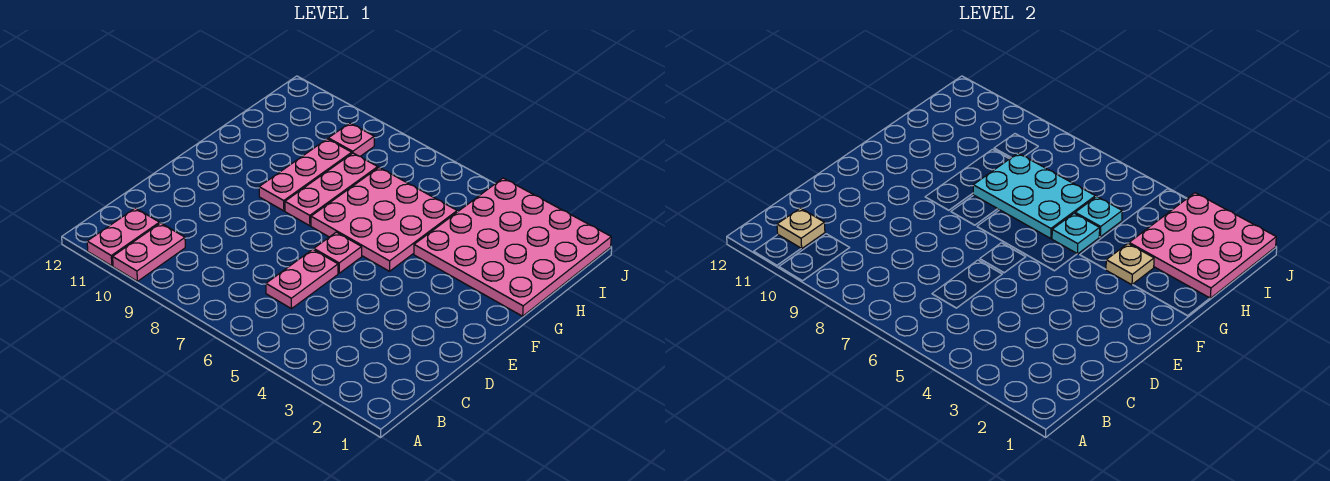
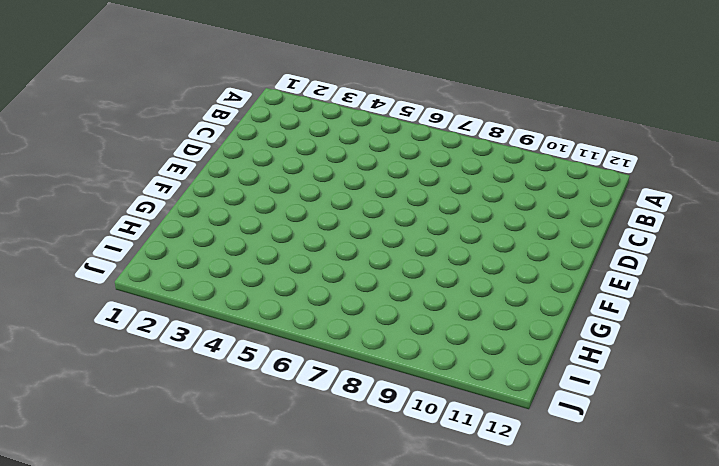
none -> pink 1x2 plate [113,223,185,281]
none -> pink 1x2 plate [87,208,160,266]
none -> pink 1x2 plate [266,249,338,309]

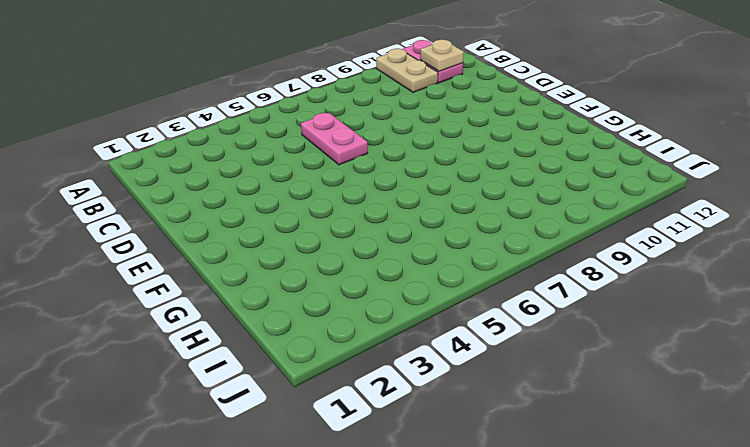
tan 1x2 plate [376,49,438,92] -> pink 1x2 plate [113,223,185,281]
none -> pink 1x1 plate [314,232,362,273]
none -> pink 3x3 plate [311,168,457,271]
none -> pink 1x3 plate [285,153,378,226]

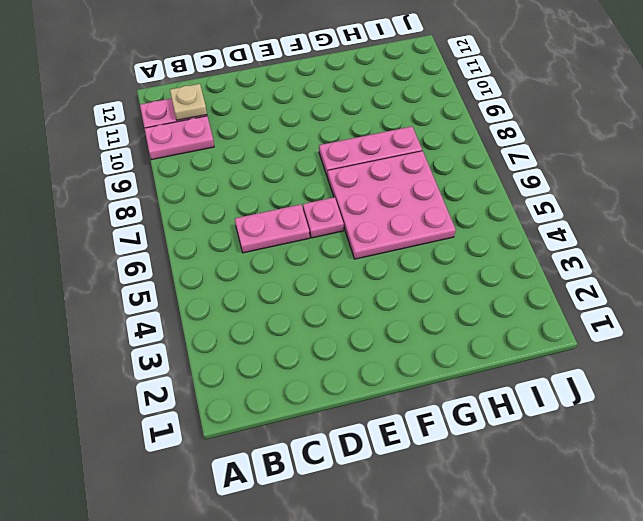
none -> pink 1x3 plate [259,139,352,211]
none -> pink 4x4 plate [414,178,611,316]
none -> pink 1x1 plate [328,123,374,156]

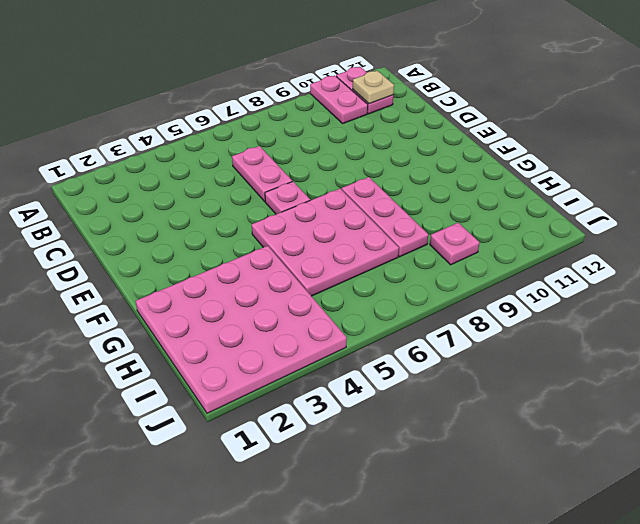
none -> pink 1x3 plate [259,139,352,211]
none -> tan 1x1 plate [1106,244,1154,285]
none -> cyan 1x1 plate [1052,213,1100,254]

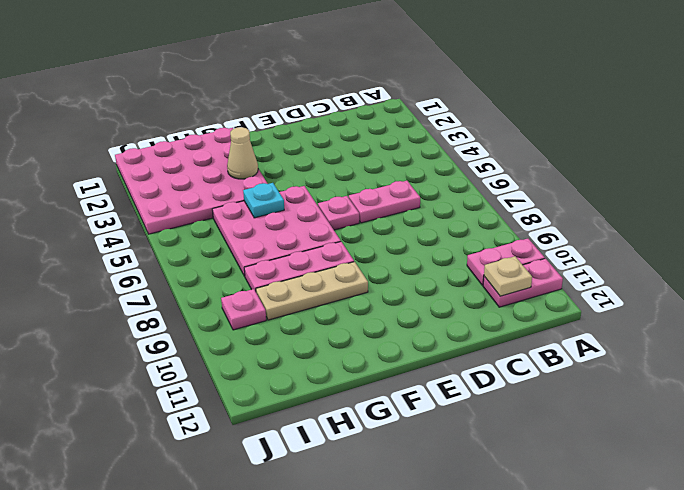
tan 1x3 plate [256,262,368,320] -> pink 1x3 plate [259,139,352,211]
tan 1x1 cone [227,127,258,179] -> tan 1x1 plate [1106,244,1154,285]
none -> cyan 2x3 plate [973,153,1095,238]
none -> pink 3x3 plate [1129,193,1276,298]
none -> cyan 1x1 plate [1075,197,1122,237]

